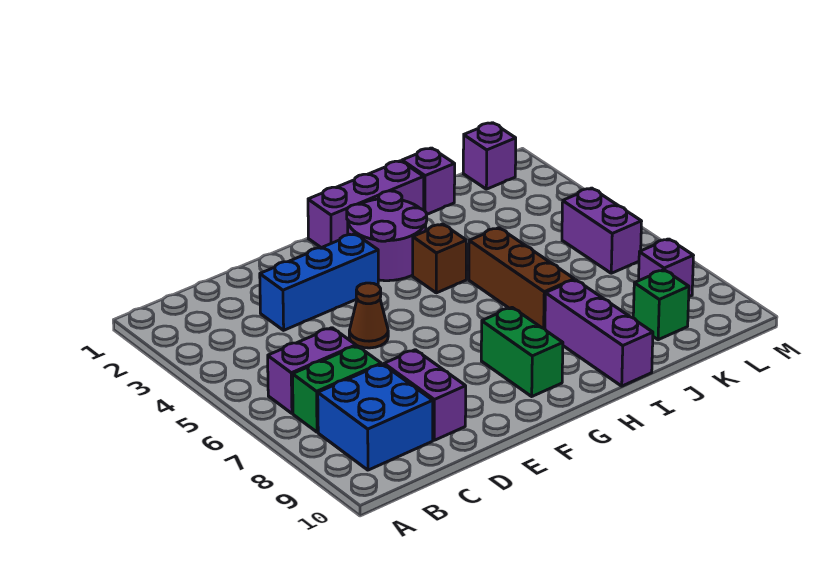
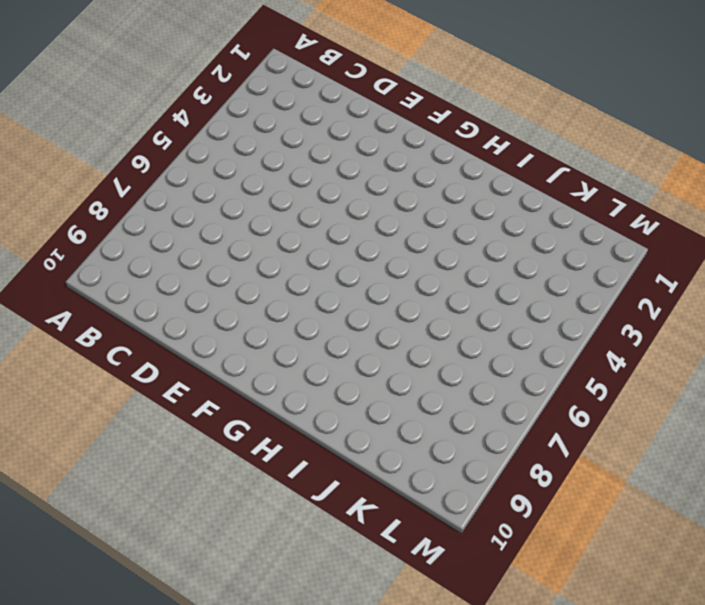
none -> purple 1x2 brick [268,328,356,413]
none -> green 1x2 brick [293,346,381,432]
none -> blue 2x2 brick [318,364,433,470]

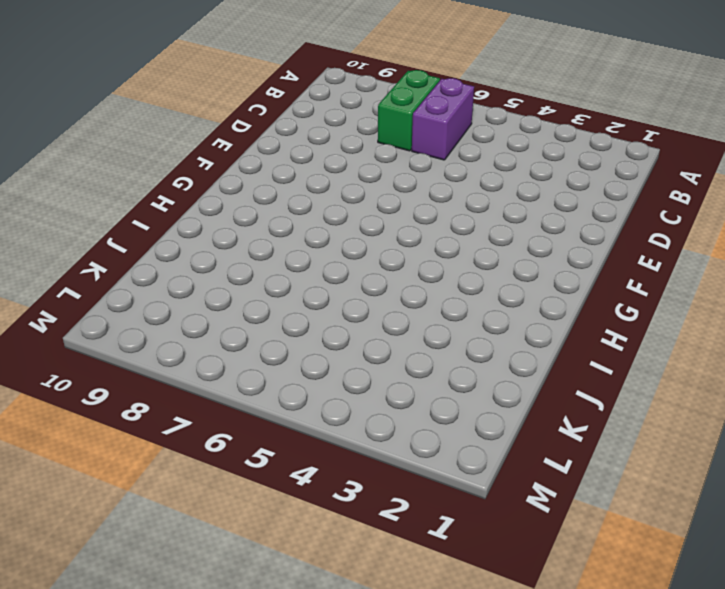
none -> blue 2x2 brick [318,364,433,470]
none -> blue 1x3 brick [260,234,378,330]
none -> purple 1x2 brick [384,350,466,440]

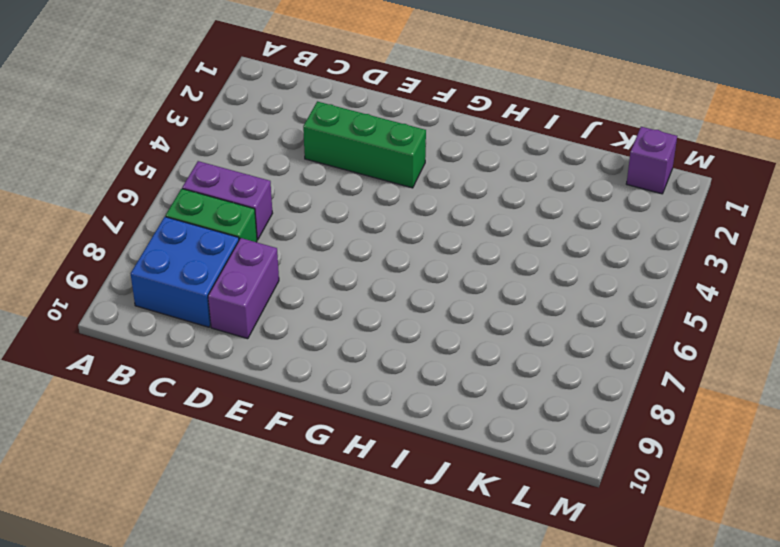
green 1x3 brick [303,101,426,188] -> blue 1x3 brick [260,234,378,330]
none -> brown 1x1 cone [349,283,388,348]
none -> purple 1x3 brick [308,161,424,248]
none -> purple 2x2 round brick [347,191,427,281]

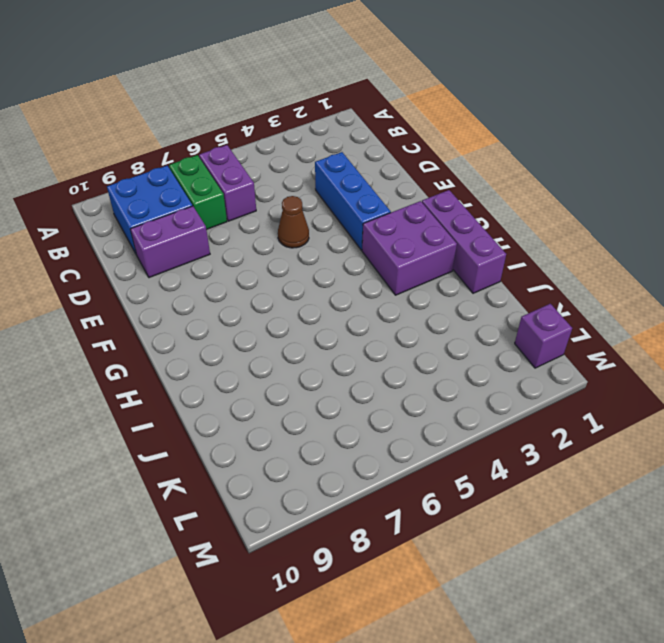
purple 2x2 brick [362,201,457,295] -> purple 2x2 round brick [347,191,427,281]
none -> green 1x2 brick [481,308,563,396]
none -> brown 1x1 brick [413,224,466,293]
none -> brown 1x3 brick [469,228,574,329]

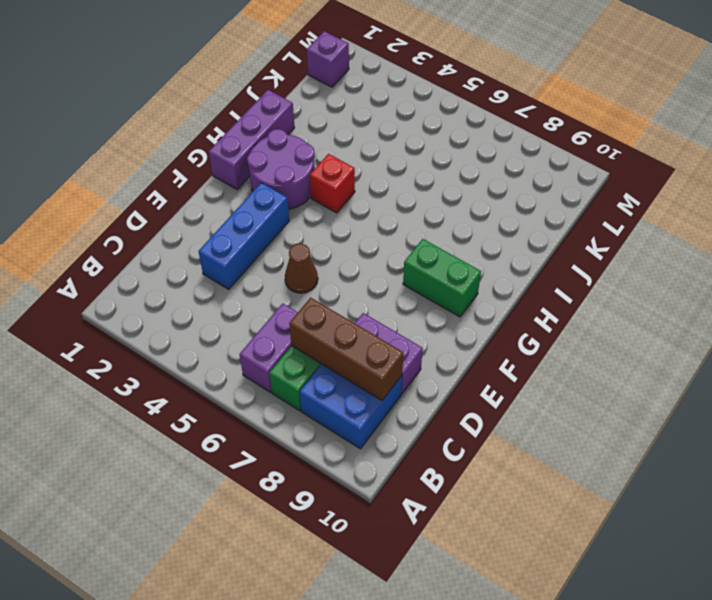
brown 1x3 brick [289,298,403,400] -> brown 1x3 brick moved to [469,228,574,329]
red 1x1 brick [310,154,355,213] -> brown 1x1 brick [413,224,466,293]
none -> purple 1x3 brick [545,280,653,386]
none -> purple 1x1 brick [402,148,455,214]
none -> green 1x1 brick [633,270,689,340]

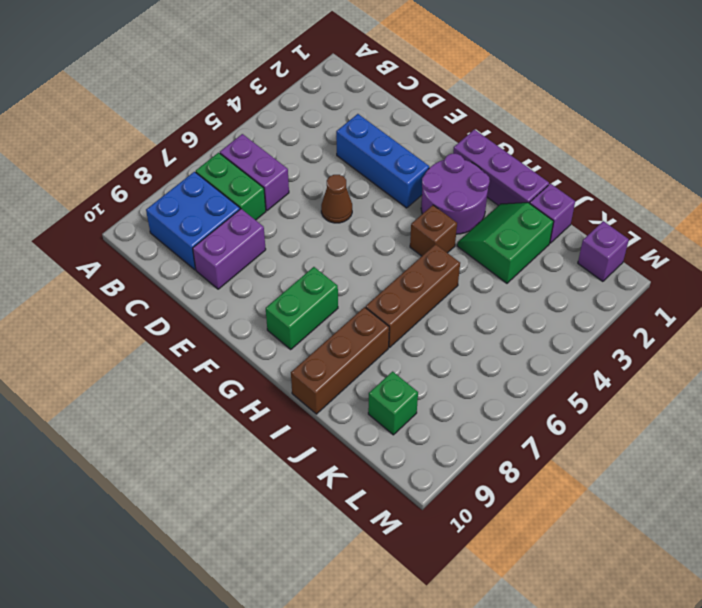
green 2x2 slope [457,203,554,283] -> none
brown 1x3 brick [291,307,389,414] -> purple 1x3 brick [545,280,653,386]
none -> purple 1x2 brick [562,188,642,273]
none -> purple 1x1 brick [639,239,693,296]

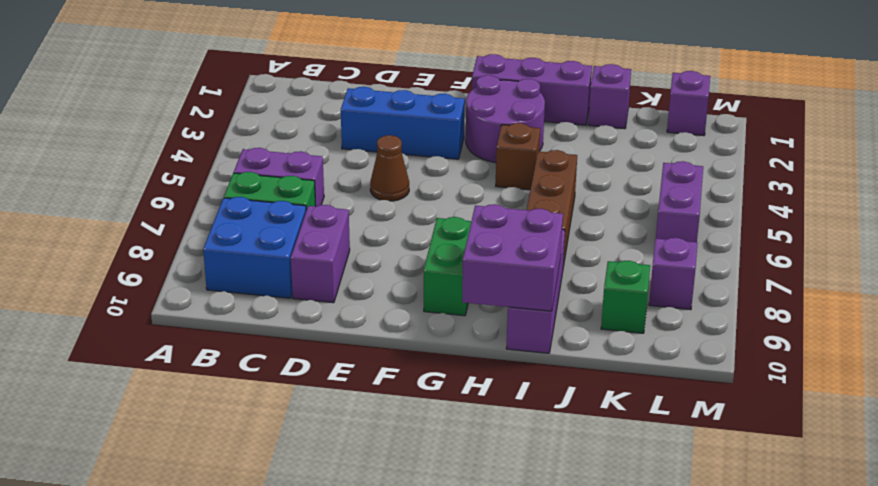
purple 2x2 brick [462,204,563,311] -> none

